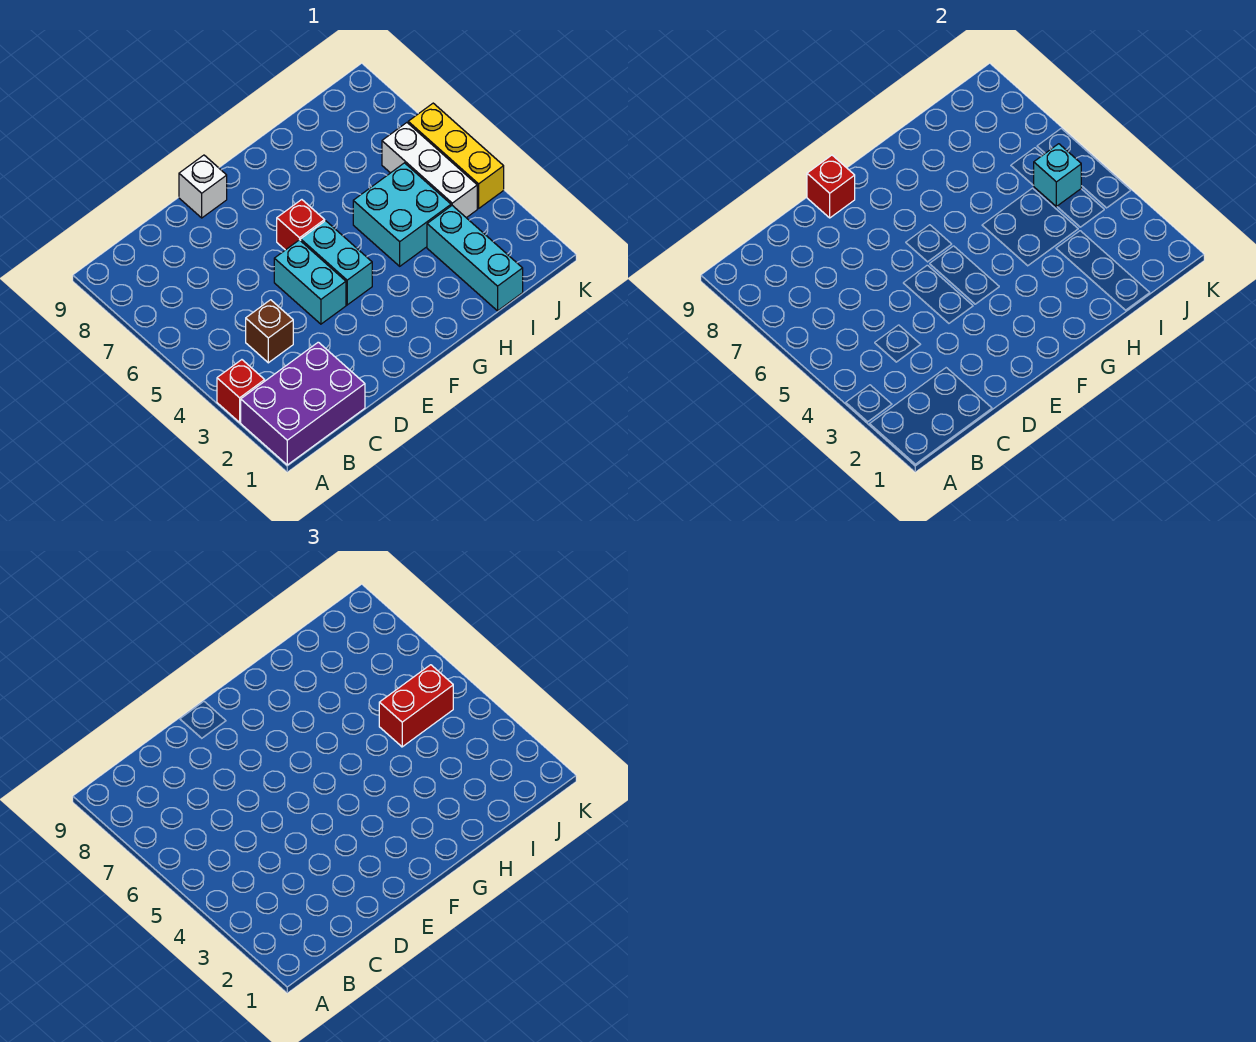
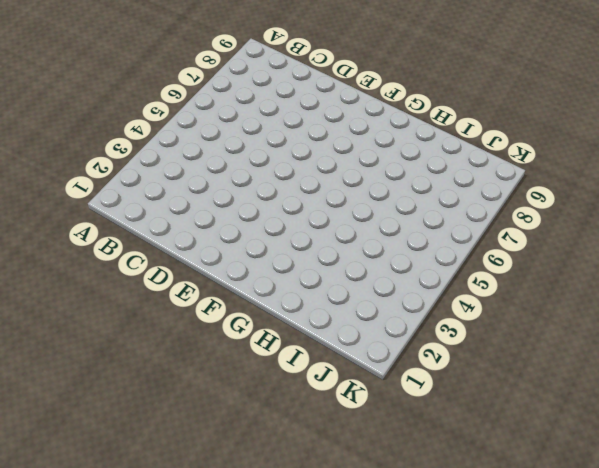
none -> purple 2x3 brick [241,342,365,465]
none -> red 1x1 brick [217,360,265,422]
none -> brown 1x1 brick [246,300,293,363]

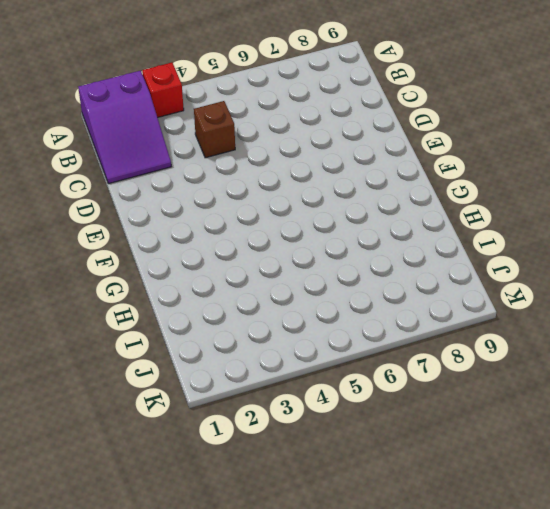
purple 2x3 slope [78,71,171,184] -> purple 2x3 brick [241,342,365,465]
none -> cyan 1x2 brick [274,240,346,324]
none -> white 1x1 brick [179,155,227,218]
none -> cyan 1x2 brick [301,221,372,305]

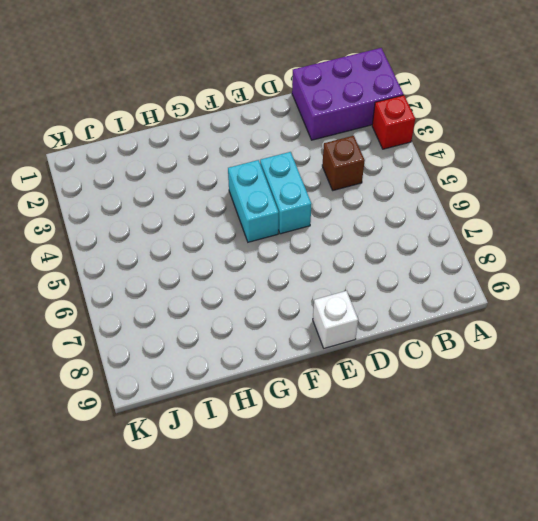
none -> red 1x1 brick [277,200,325,250]
none -> cyan 2x2 brick [353,163,451,266]
none -> cyan 1x3 brick [427,206,523,311]

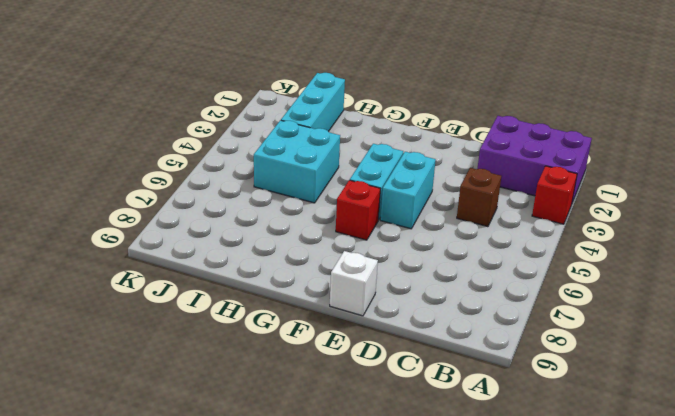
none -> white 1x3 brick [382,123,477,218]
none -> yellow 1x3 brick [408,103,504,208]
none -> red 1x1 brick [807,155,855,218]

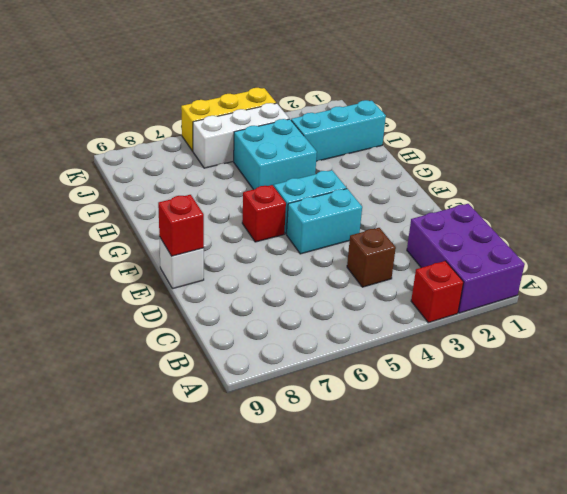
none -> cyan 1x1 brick [1034,144,1081,207]
none -> red 1x2 brick [379,665,453,747]

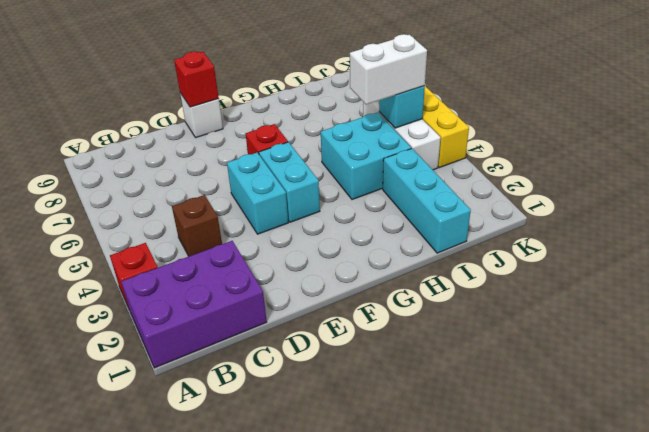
white 1x2 brick [350,34,427,105] -> red 1x2 brick [379,665,453,747]

